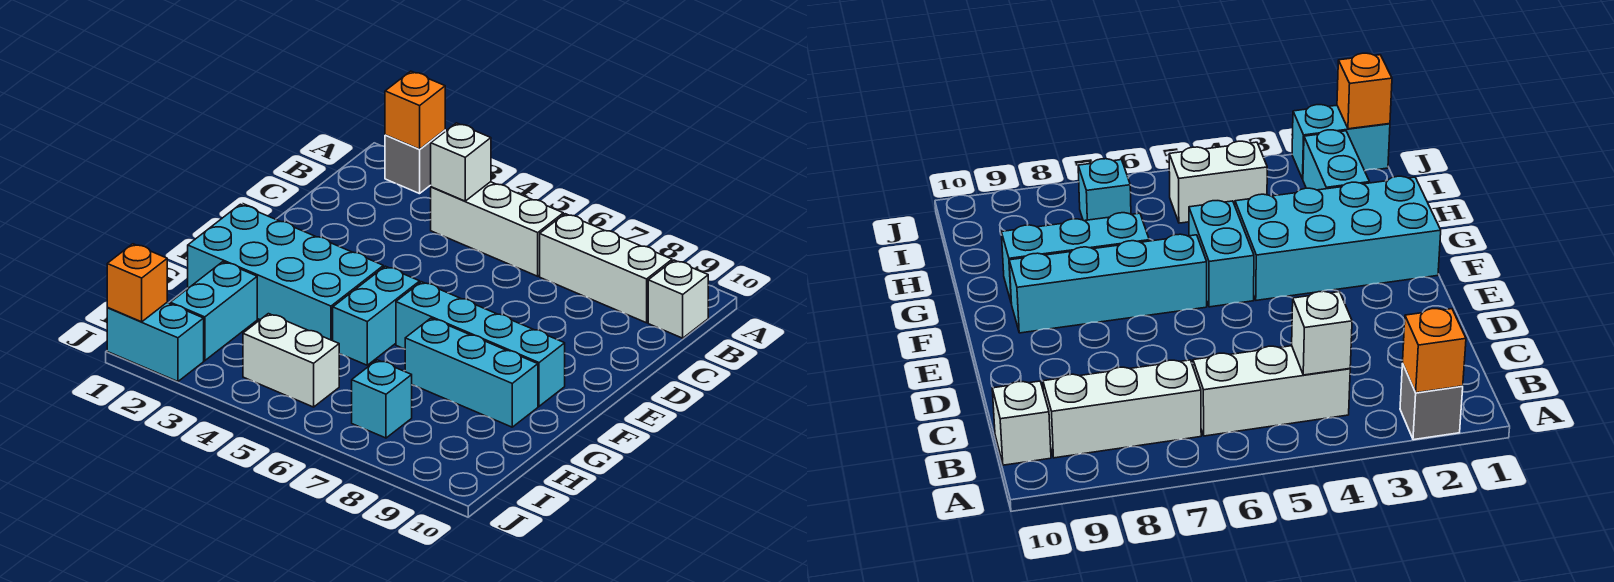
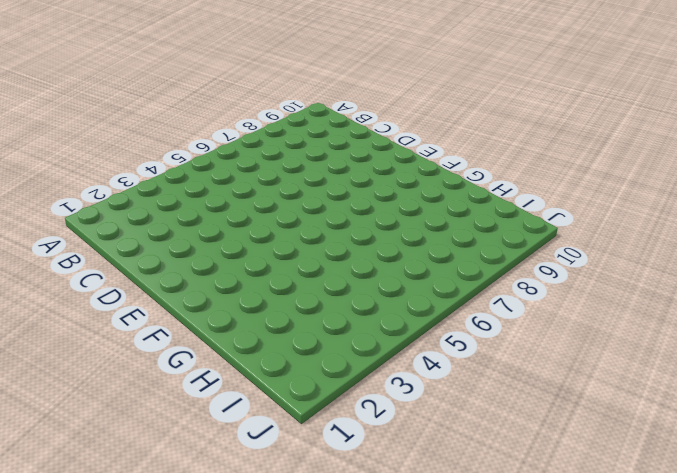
none -> grey 1x1 brick [385,130,445,194]
none -> white 1x3 brick [431,182,563,276]
none -> white 1x3 brick [540,214,672,323]

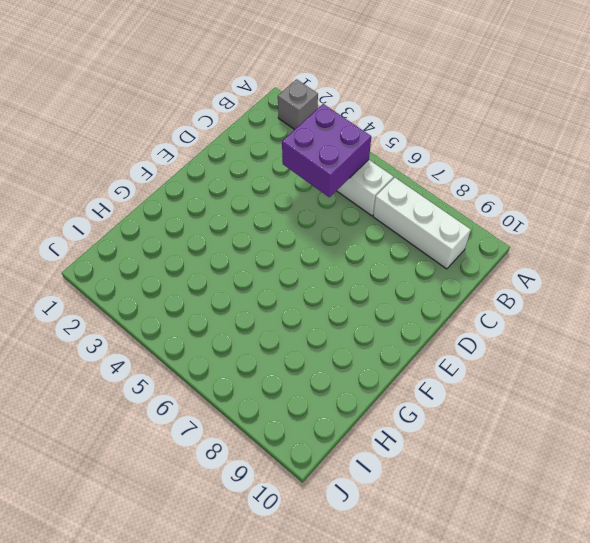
purple 2x2 brick [282,104,371,197] -> white 1x1 brick [431,123,491,201]
none -> white 1x1 brick [648,260,708,338]
none -> cyan 2x4 brick [188,204,383,341]
none -> cyan 1x2 brick [333,266,420,365]

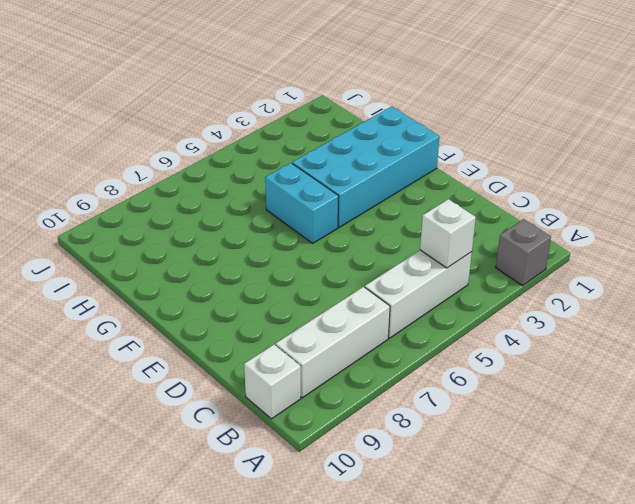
none -> cyan 1x4 brick [396,282,565,406]
none -> cyan 1x3 brick [405,318,538,427]
none -> cyan 1x2 brick [170,262,257,361]

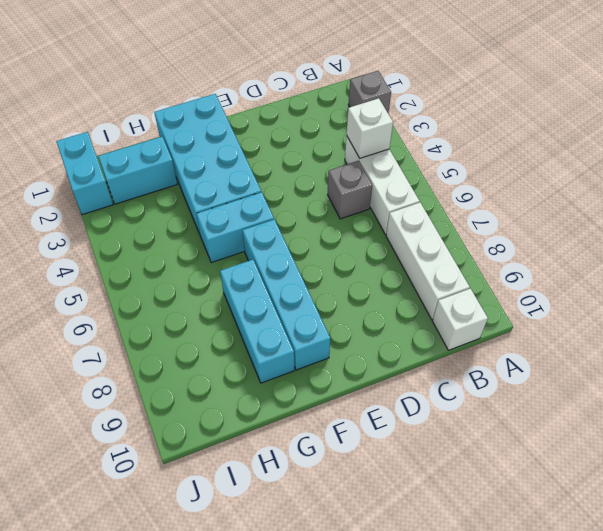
grey 1x1 brick [328,161,372,219] -> none
none -> white 1x2 brick [243,314,339,407]
none -> cyan 1x1 brick [352,360,412,438]
none -> orange 1x1 brick [385,71,445,149]

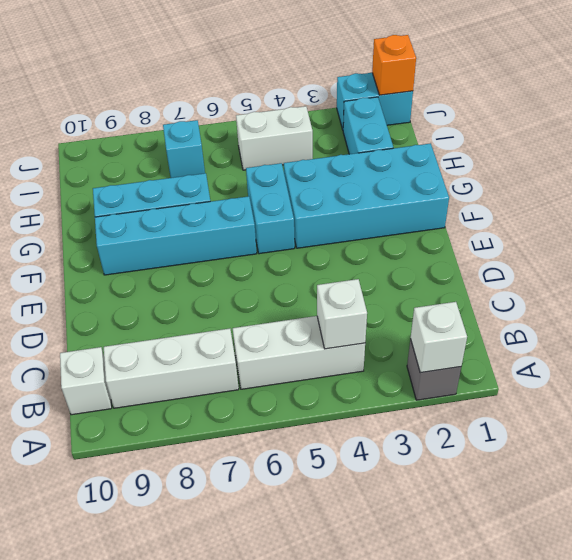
white 1x1 brick [411,302,467,373] -> orange 1x1 brick [385,71,445,149]

